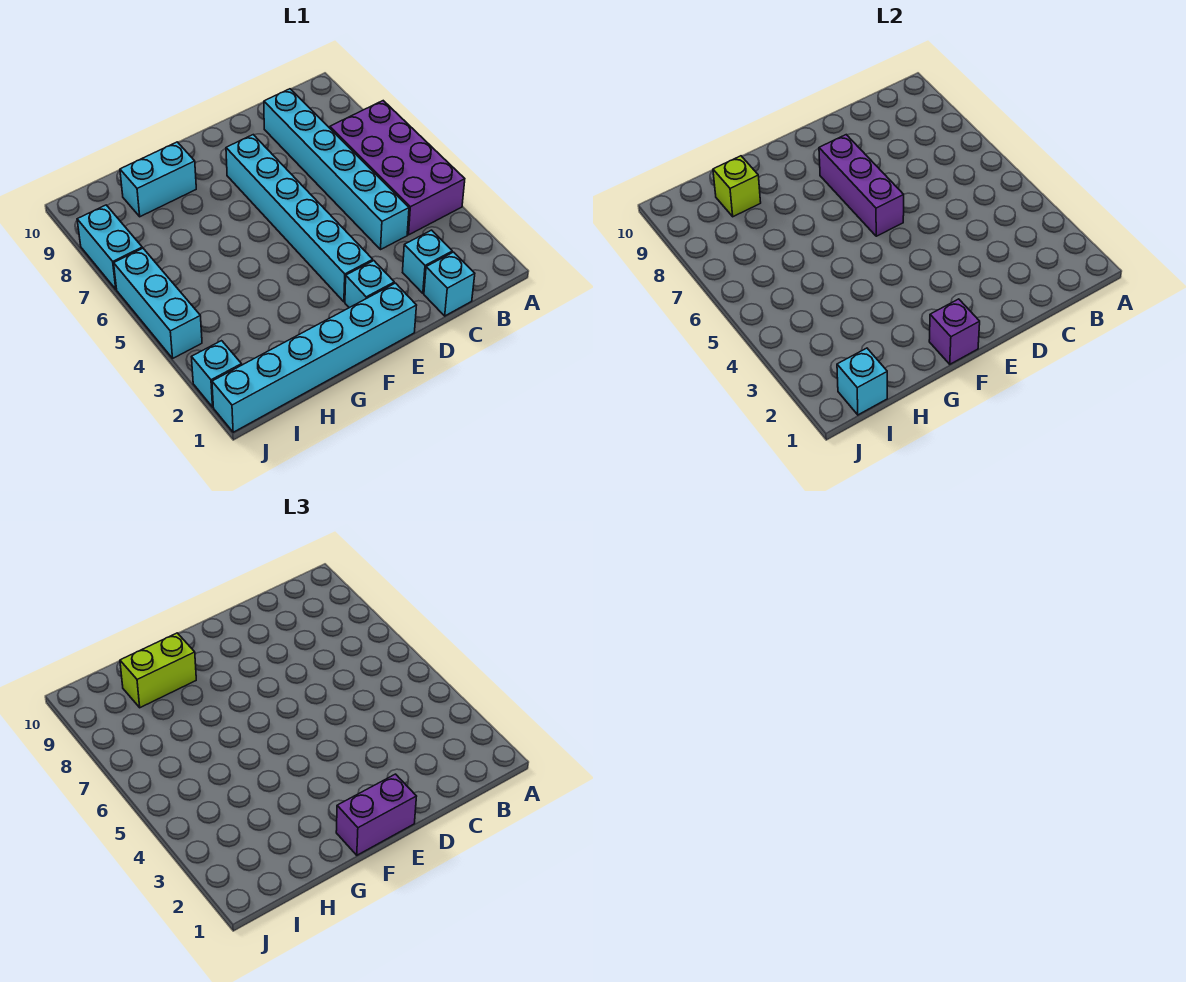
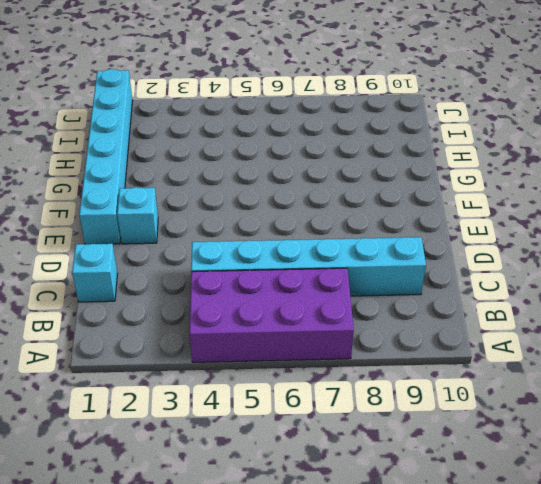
none -> cyan 1x1 brick [403,230,452,293]
none -> cyan 1x6 brick [226,135,373,302]
none -> cyan 1x2 brick [120,142,196,217]

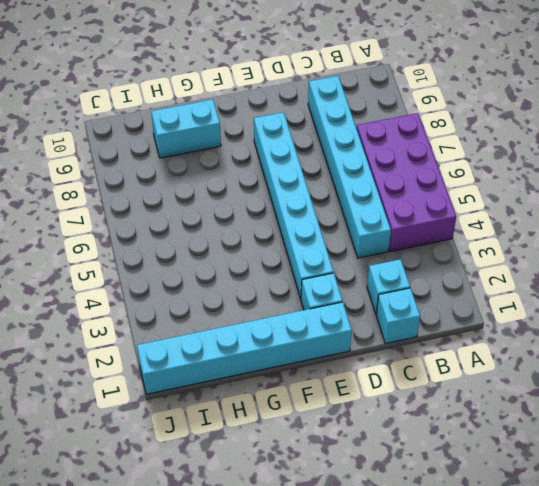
none -> cyan 1x1 brick [192,341,242,407]
none -> cyan 1x3 brick [114,248,202,358]
none -> cyan 1x2 brick [77,205,142,289]

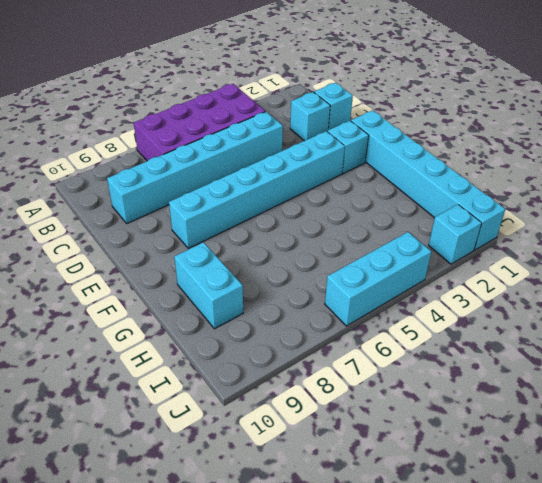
none -> cyan 1x2 brick [77,205,142,289]
none -> purple 1x3 brick [819,135,904,236]
none -> purple 1x1 brick [929,299,980,364]

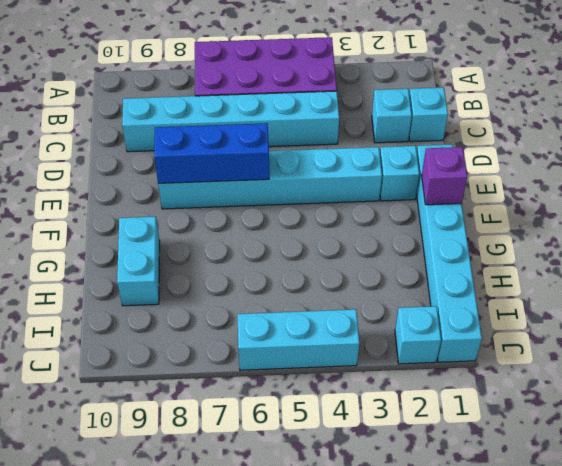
blue 1x3 brick [154,123,269,183] -> purple 1x3 brick [819,135,904,236]
none -> cyan 1x2 brick [77,205,142,289]
none -> lime 1x1 brick [713,156,761,217]
none -> cyan 1x1 brick [837,348,887,415]

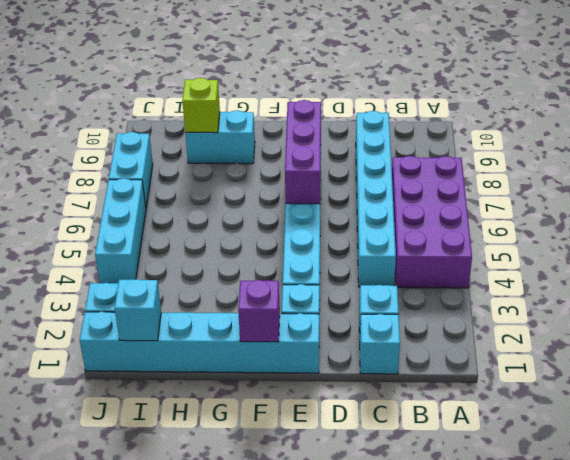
none -> purple 1x2 brick [336,774,417,855]
none -> lime 1x2 brick [120,633,196,708]

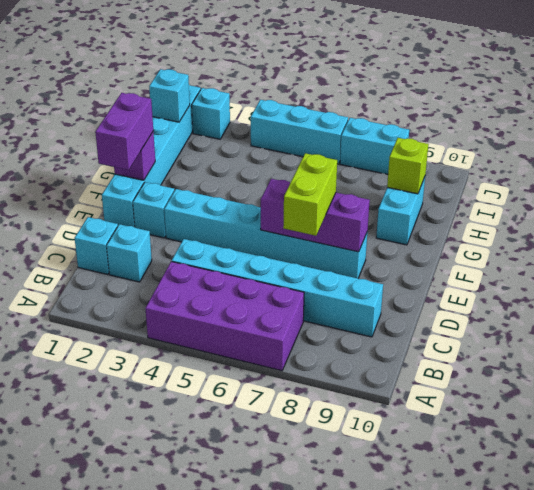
lime 1x2 brick [283,153,337,236] -> lime 1x2 brick moved to [120,633,196,708]

